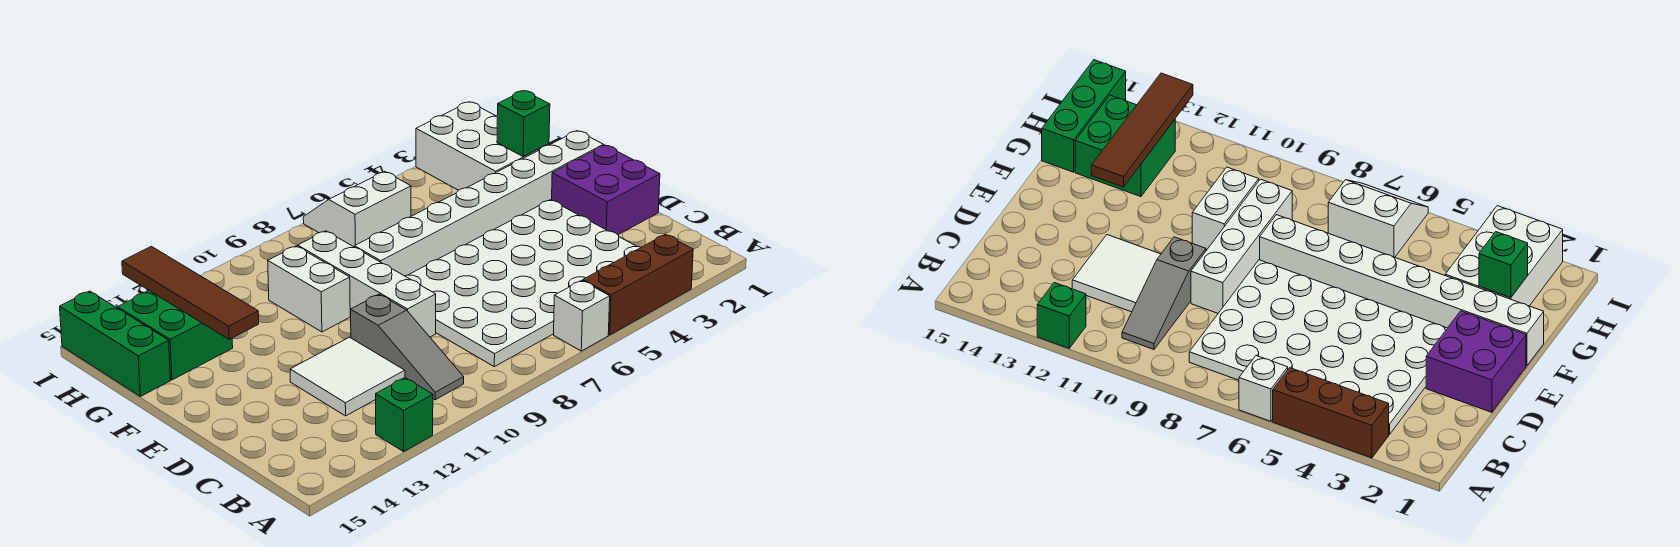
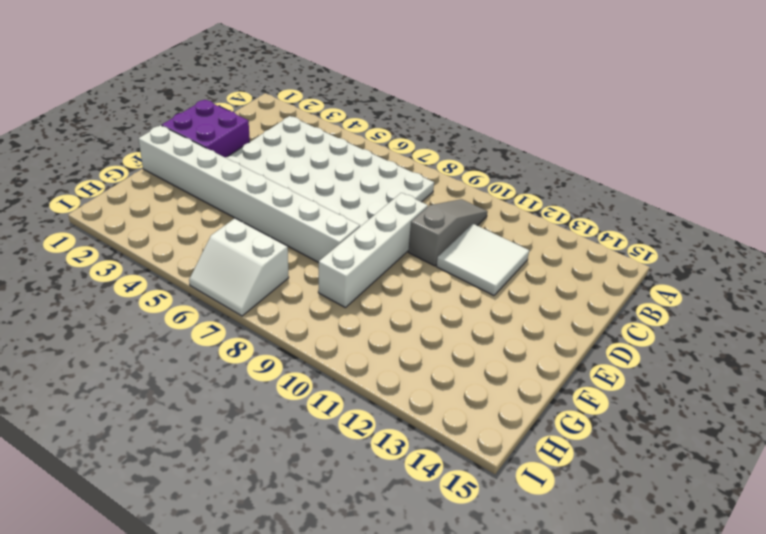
none -> brown 1x3 brick [583,234,693,335]
none -> white 1x1 brick [554,280,610,351]
none -> green 1x1 brick [376,378,433,452]

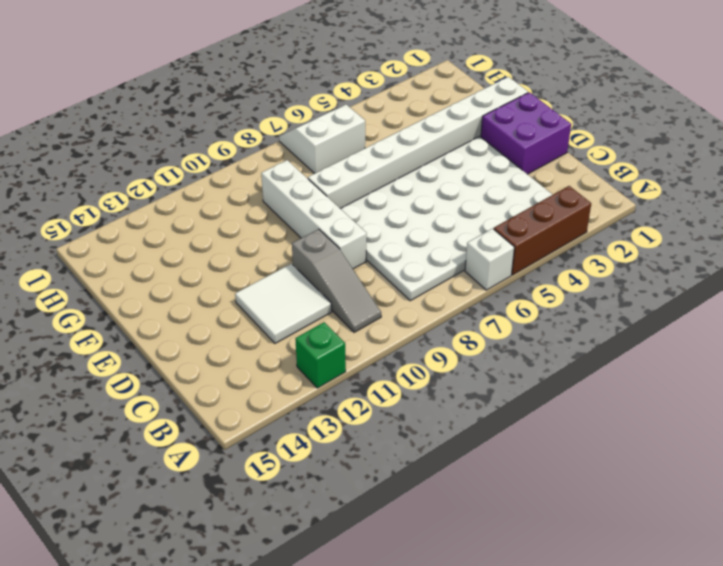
none -> white 1x2 brick [268,246,350,332]
none -> white 2x3 brick [416,102,549,190]
none -> green 2x2 brick [118,291,233,380]

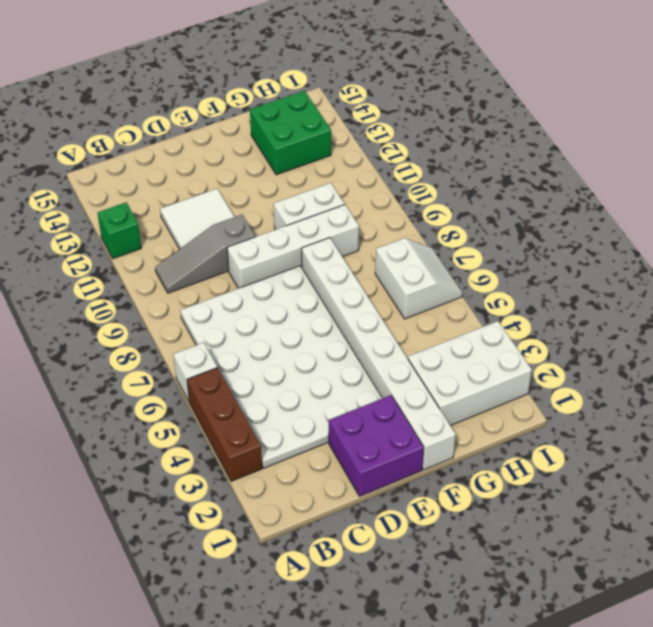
none -> green 1x3 brick [60,291,171,396]
none -> brown 1x4 tile [122,246,259,339]
none -> green 1x1 brick [497,91,550,157]

